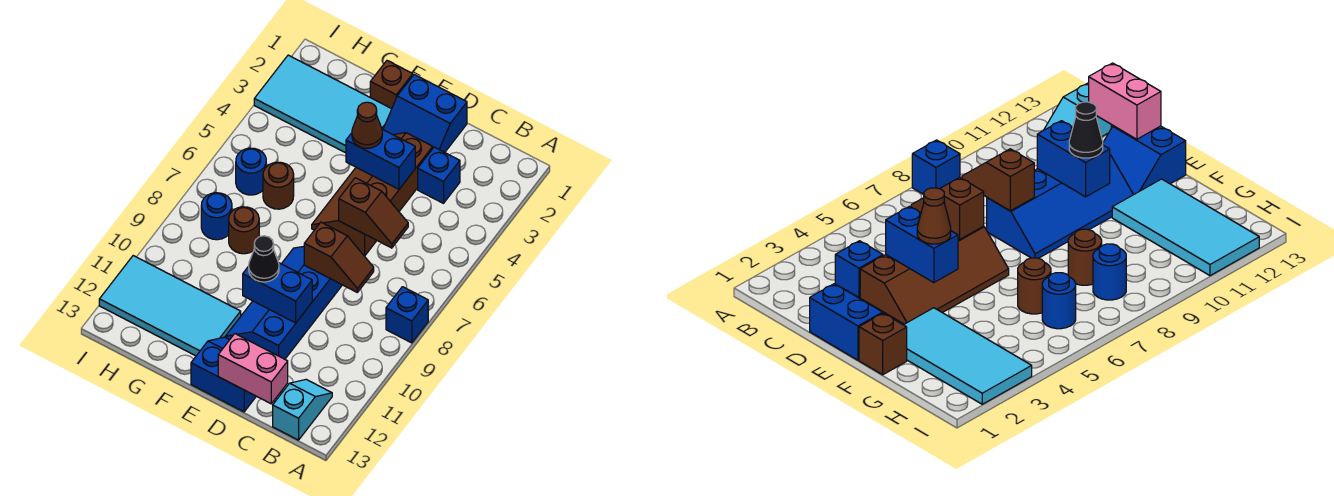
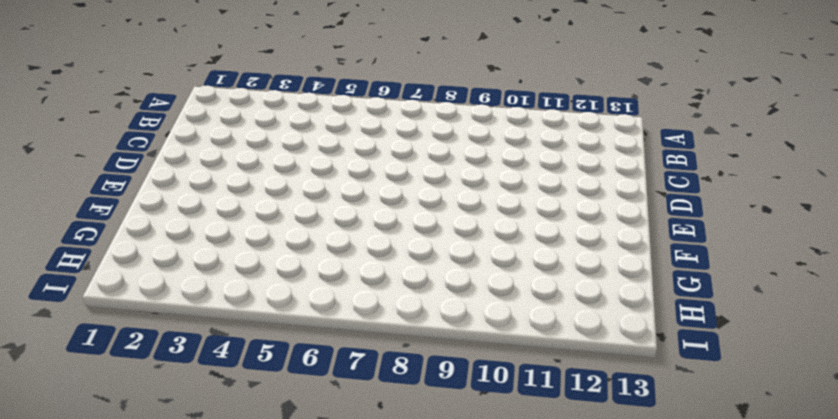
none -> blue 1x1 brick [386,287,428,343]
none -> cyan 1x2 slope [273,379,332,440]
none -> blue 1x1 brick [418,147,460,203]

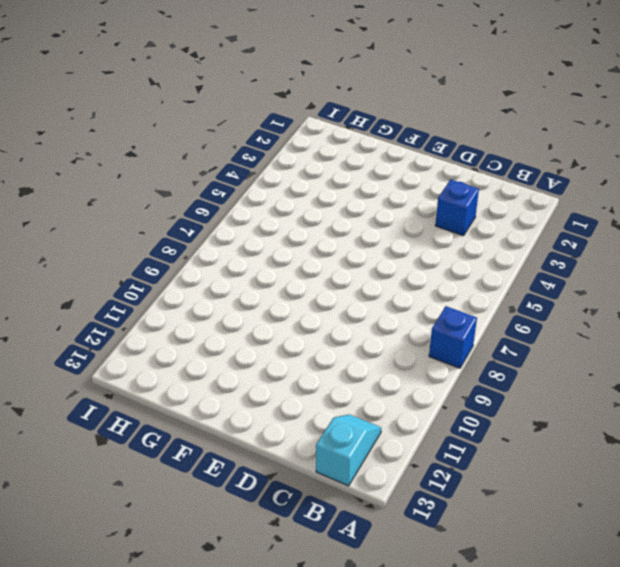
none -> blue 2x2 slope [383,75,467,152]
none -> brown 2x4 slope [312,133,433,256]
none -> blue 2x4 slope [225,246,342,359]

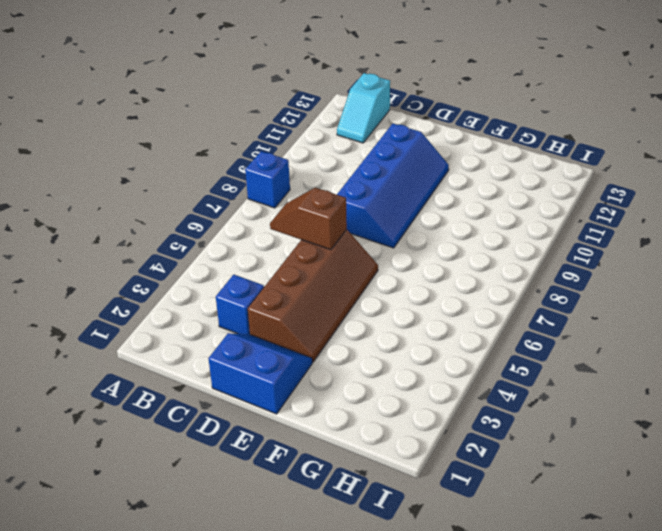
none -> blue 2x2 slope [191,337,256,412]
none -> brown 1x1 brick [370,61,413,109]
none -> cyan 2x4 tile [254,55,392,153]

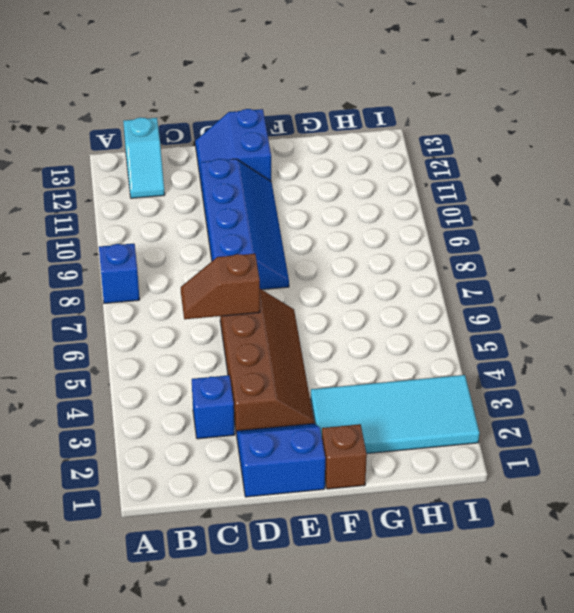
blue 2x2 slope [195,109,271,188] -> blue 2x2 slope turned to [191,337,256,412]
none -> cyan 2x4 tile [99,256,241,356]
none -> brown 1x1 round brick [263,162,294,209]
none -> brown 1x1 round brick [229,207,259,254]

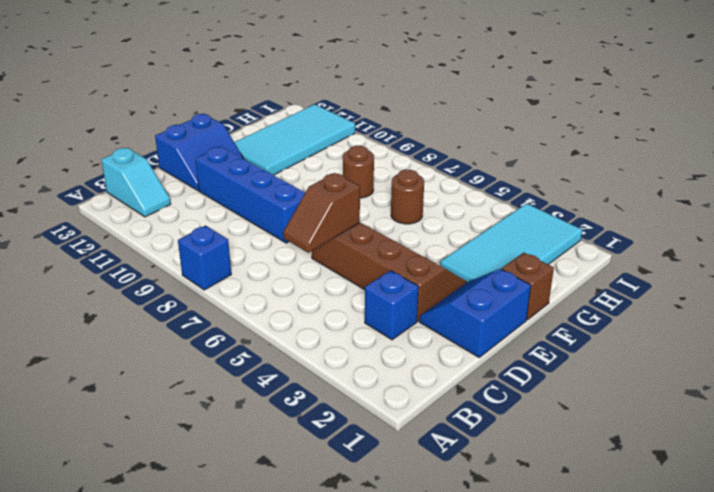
none -> blue 1x1 round brick [236,148,266,195]
none -> blue 1x1 round brick [201,193,232,240]
none -> brown 1x2 slope [304,222,374,292]

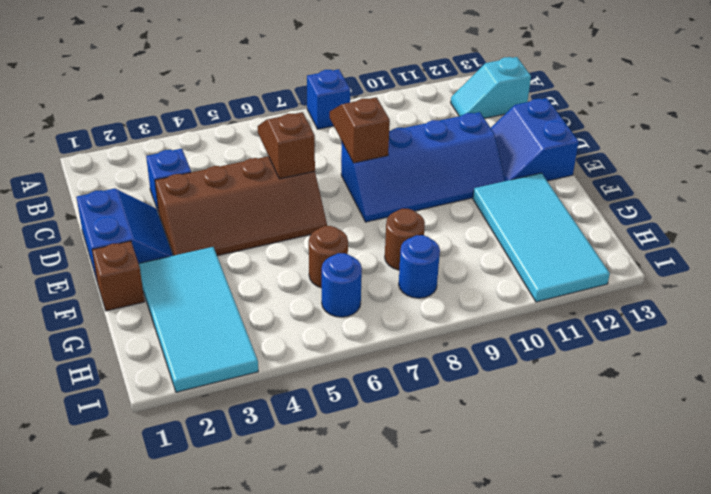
none -> pink 1x2 brick [218,334,288,404]
none -> blue 1x2 brick [346,129,415,189]
none -> blue 1x2 brick [243,263,312,323]

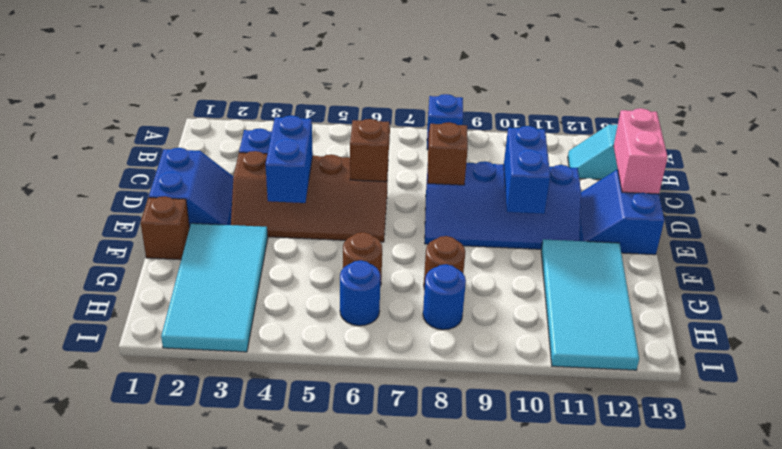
none -> brown 1x1 cone [352,102,382,148]
none -> black 1x1 cone [249,236,279,282]

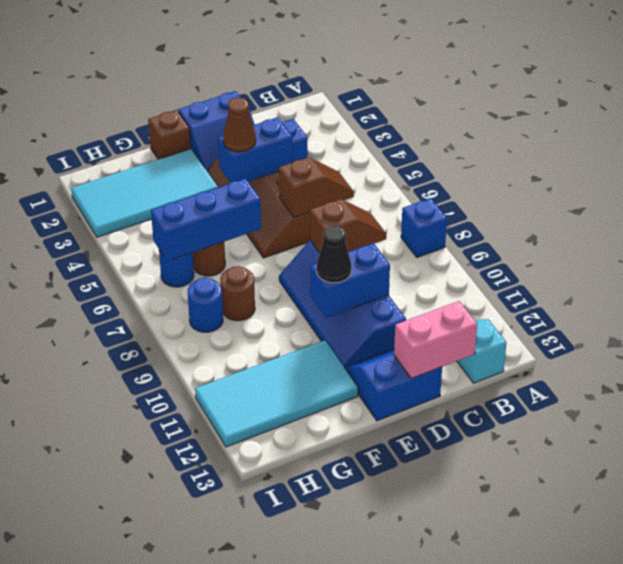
blue 1x3 brick [151,178,261,261] -> none

